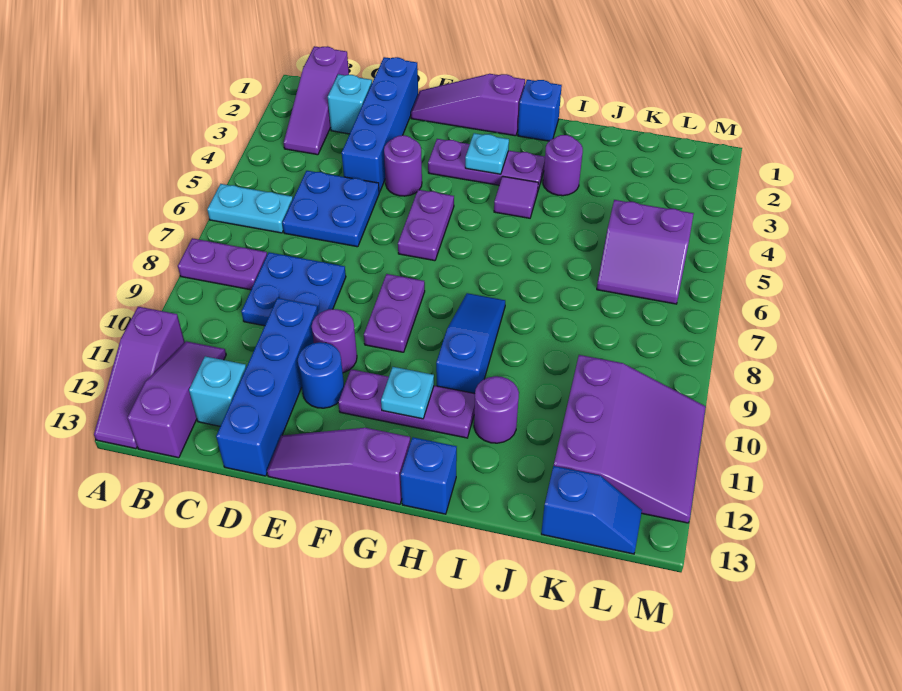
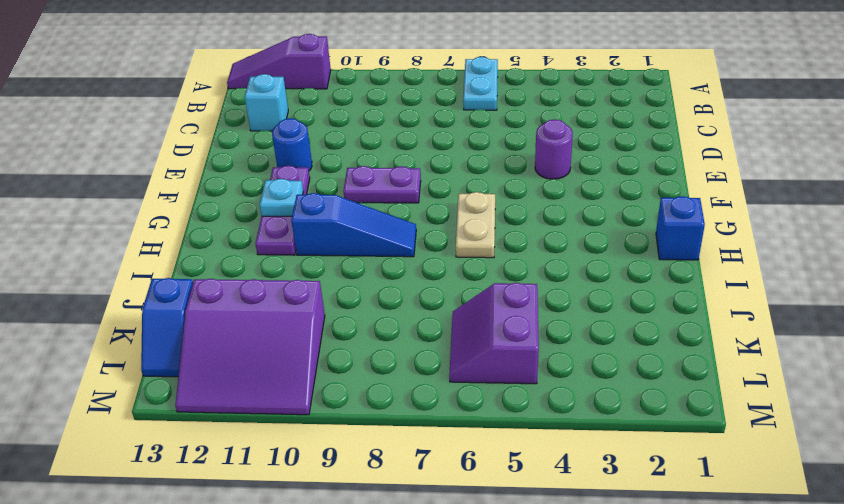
tan 1x2 plate [456,192,495,258] -> none
none -> purple 1x2 plate [178,238,267,290]
none -> purple 1x3 slope [284,46,349,155]
none -> purple 1x3 slope [127,341,226,458]
none -> cyan 1x1 brick [328,74,372,134]

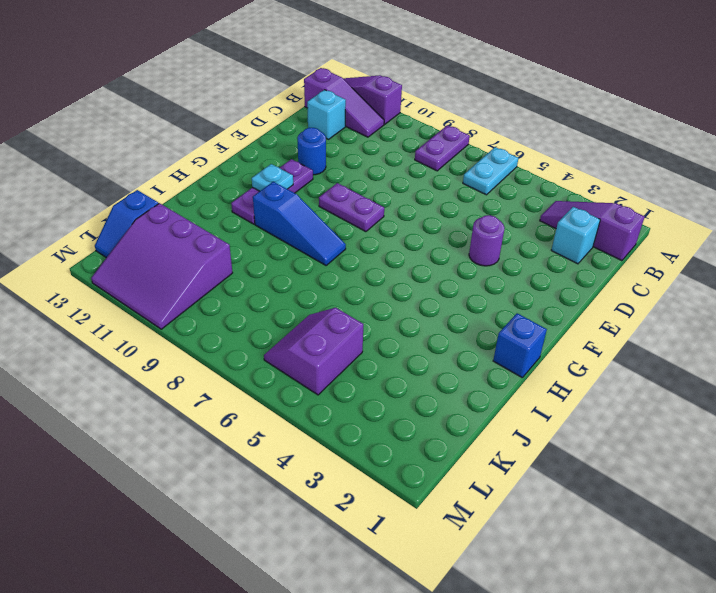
none -> blue 2x2 plate [282,171,379,247]
none -> blue 2x2 plate [241,252,346,326]
none -> blue 1x4 brick [342,57,418,192]
none -> blue 1x4 brick [216,298,318,476]

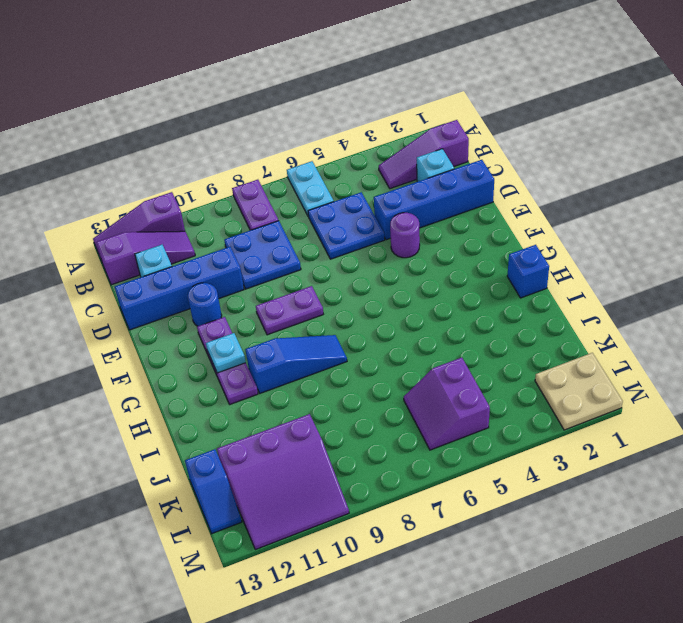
tan 2x2 plate [535,353,623,430] -> none
none -> purple 1x3 slope [411,74,525,136]
none -> purple 1x1 round brick [312,309,357,373]
none -> purple 1x3 slope [267,428,410,504]
none -> purple 1x3 plate [428,139,545,190]

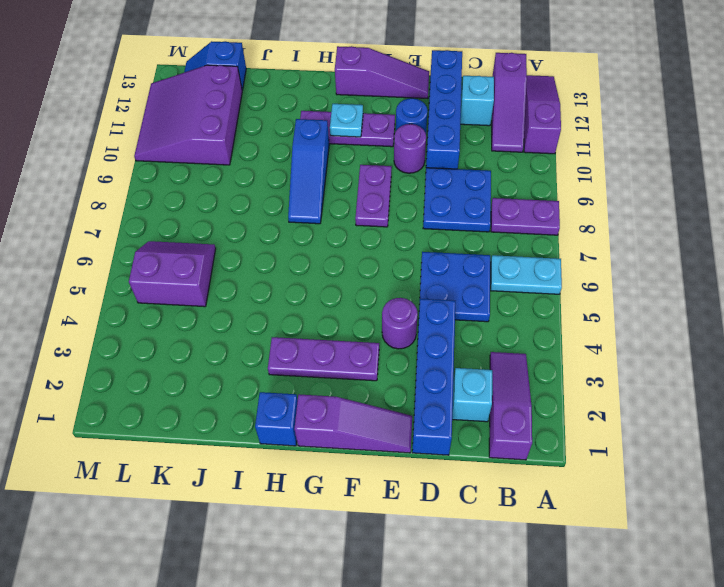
none -> purple 1x2 plate [398,190,454,261]
none -> purple 1x1 tile [494,176,538,218]
none -> blue 1x1 brick [400,437,457,514]
none -> purple 1x1 round brick [543,135,583,196]

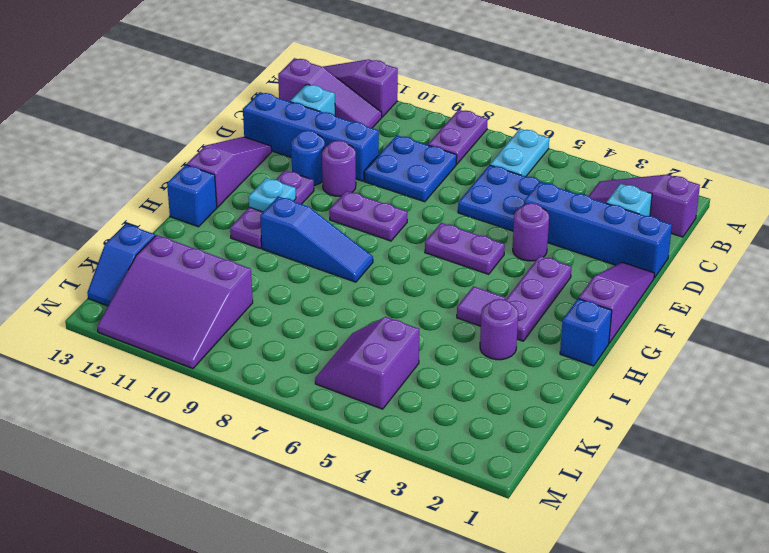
none -> purple 1x1 round brick [474,376,519,443]
none -> cyan 1x1 plate [465,133,509,174]

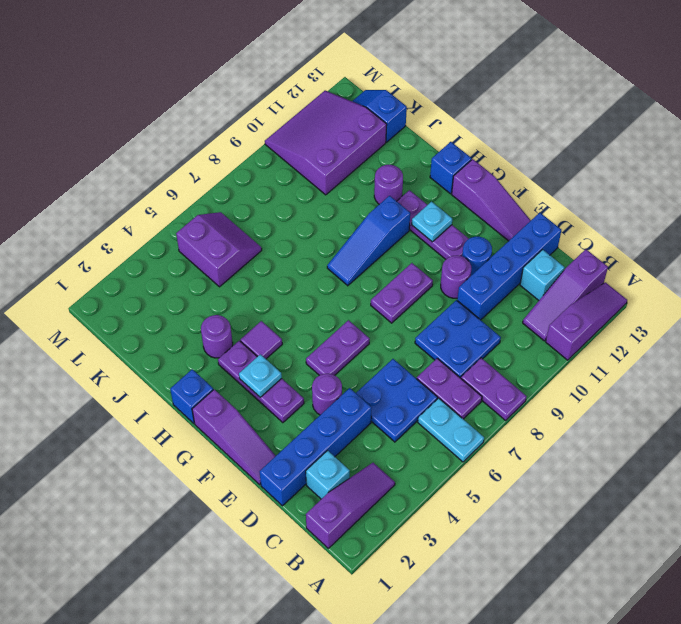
purple 1x2 plate [417,358,482,419] -> none

